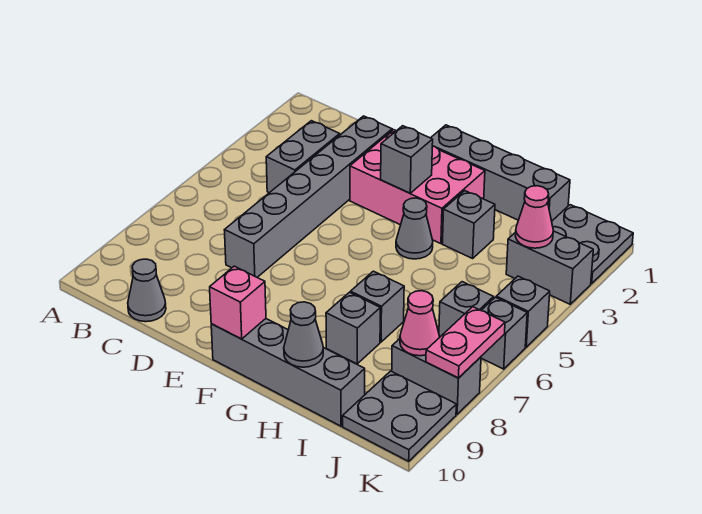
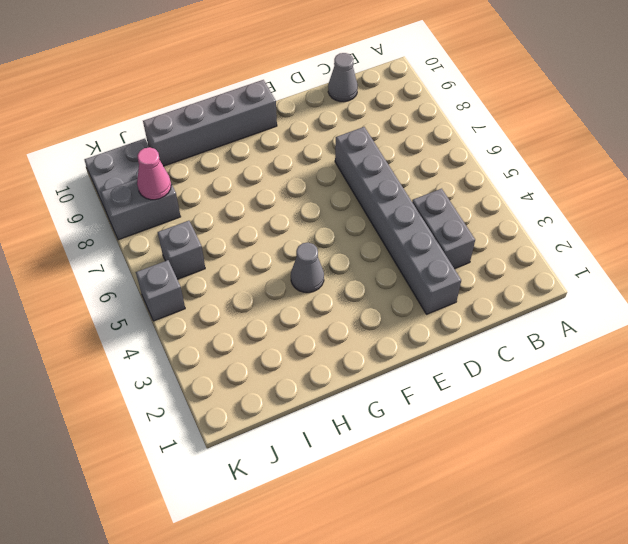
none -> pink 2x3 brick [350,130,485,244]
none -> grey 1x4 brick [431,125,570,221]
none -> grey 1x1 brick [443,191,495,258]

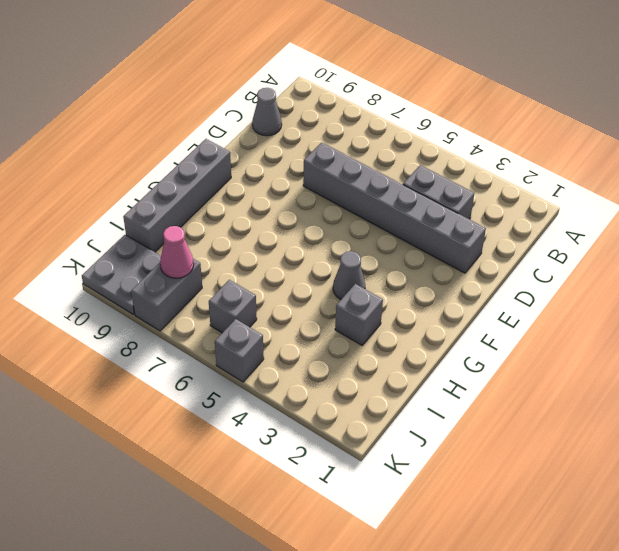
none -> pink 2x3 brick [350,130,485,244]
none -> grey 1x4 brick [431,125,570,221]
none -> grey 1x1 brick [351,271,404,342]

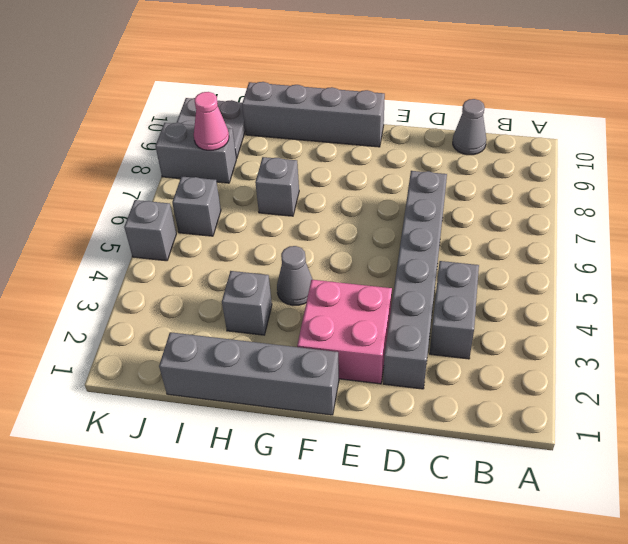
pink 2x2 brick [297,280,392,384] -> pink 2x3 brick [350,130,485,244]
none -> grey 1x1 brick [326,292,380,364]
none -> grey 2x2 plate [552,205,633,284]
none -> grey 1x2 brick [506,231,593,304]

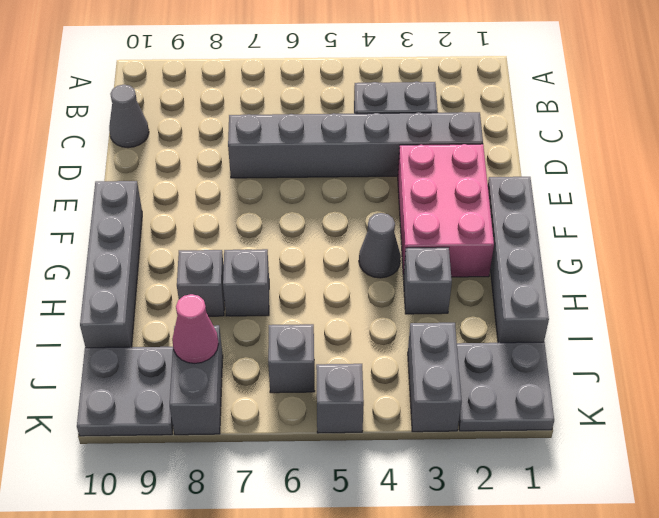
none -> grey 1x1 brick [481,297,527,369]
none -> grey 1x1 brick [381,126,433,193]
none -> pink 1x1 brick [210,266,266,339]

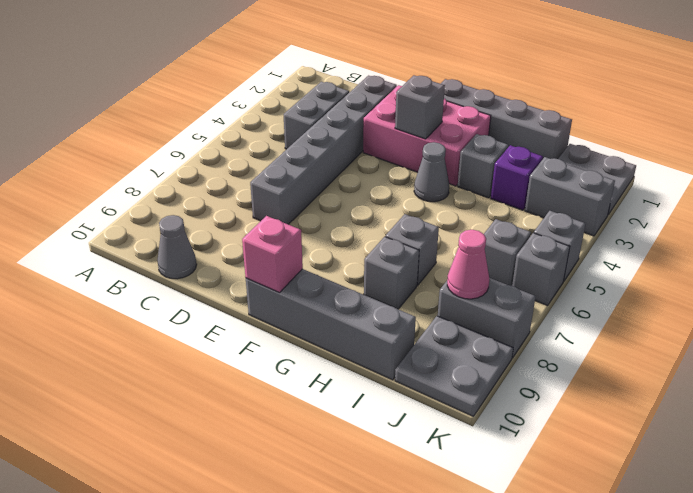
purple 1x1 brick [491,145,543,210] -> none
none -> grey 1x1 cone [284,302,323,367]
none -> pink 1x1 cone [515,186,553,248]
none -> pink 1x2 plate [426,307,505,378]

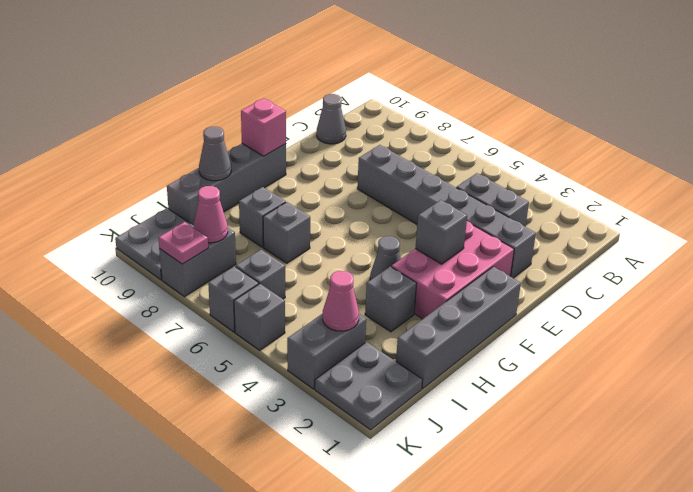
pink 1x1 plate [158,222,208,264] -> pink 1x2 plate [426,307,505,378]

